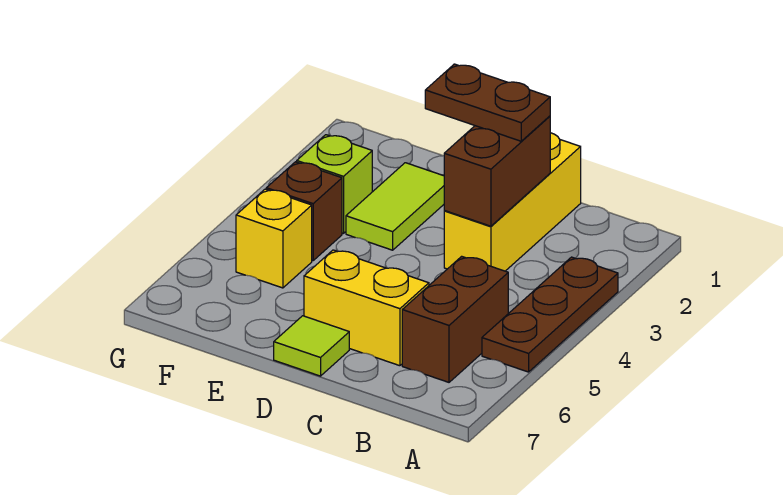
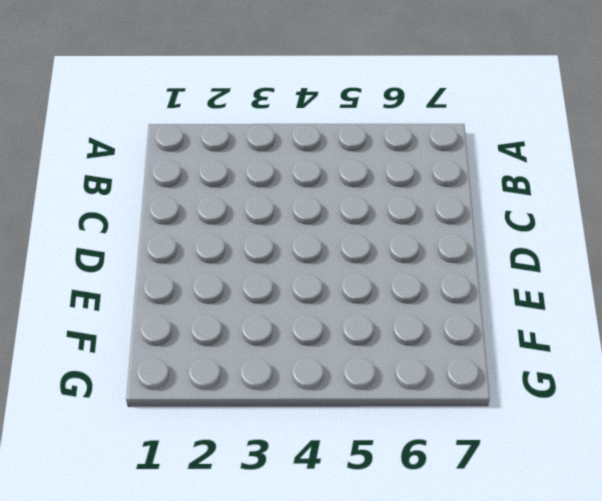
none -> brown 1x3 plate [482,257,618,372]
none -> brown 1x2 brick [402,256,508,382]

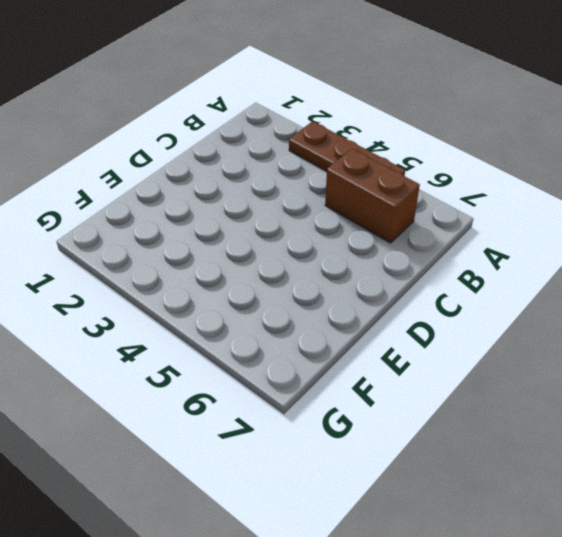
none -> yellow 1x3 brick [444,133,581,271]
none -> yellow 1x2 brick [304,250,429,366]

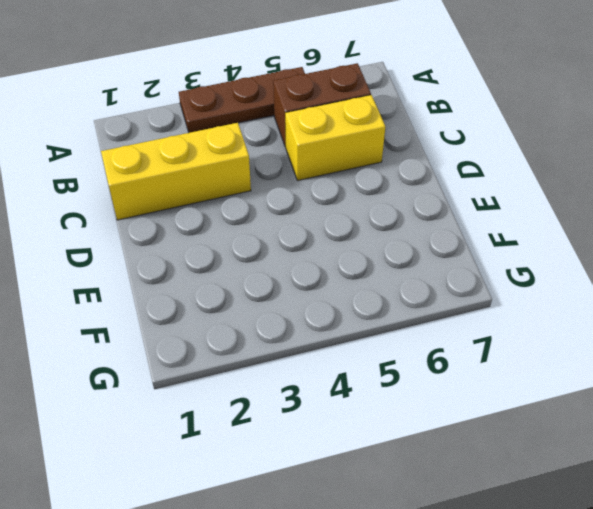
yellow 1x2 brick [285,95,385,181] -> yellow 1x2 brick turned to [304,250,429,366]
none -> lime 1x1 tile [274,316,349,376]
none -> lime 1x2 tile [346,163,444,250]

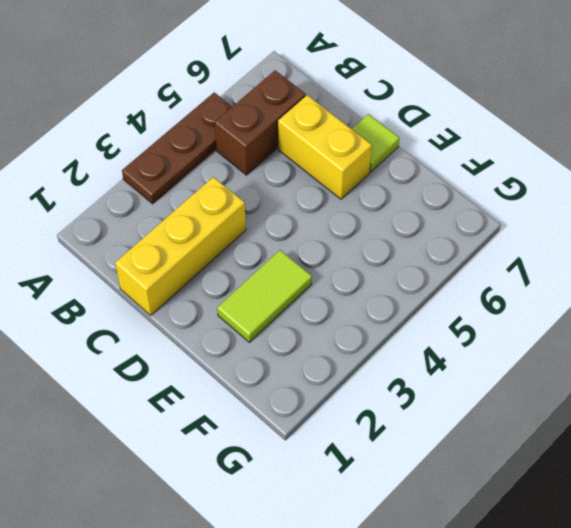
none -> lime 1x1 brick [297,135,372,233]
none -> brown 1x1 brick [266,162,342,261]

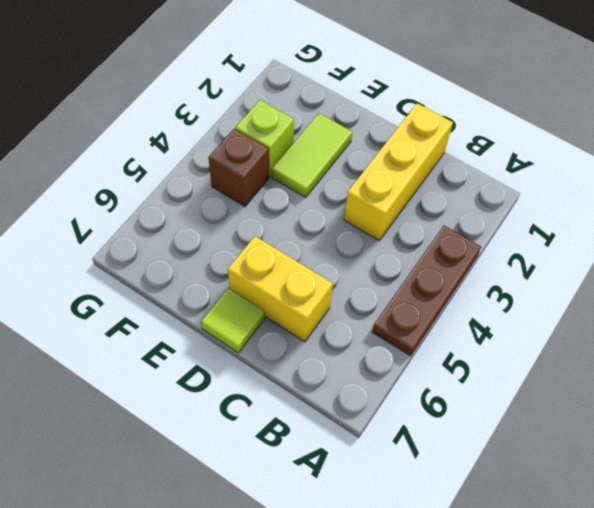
none -> brown 1x2 brick [402,256,508,382]
none -> yellow 1x1 brick [236,189,312,288]

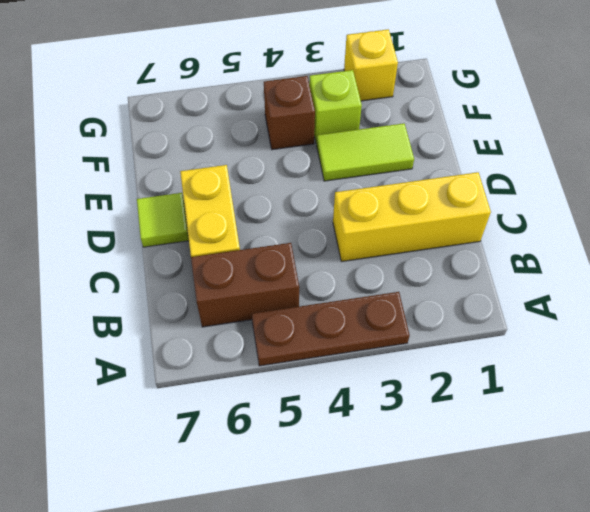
yellow 1x1 brick [344,29,398,101] -> yellow 1x1 brick moved to [236,189,312,288]
none -> brown 1x2 brick [444,116,550,226]
none -> brown 1x2 plate [425,64,550,141]

